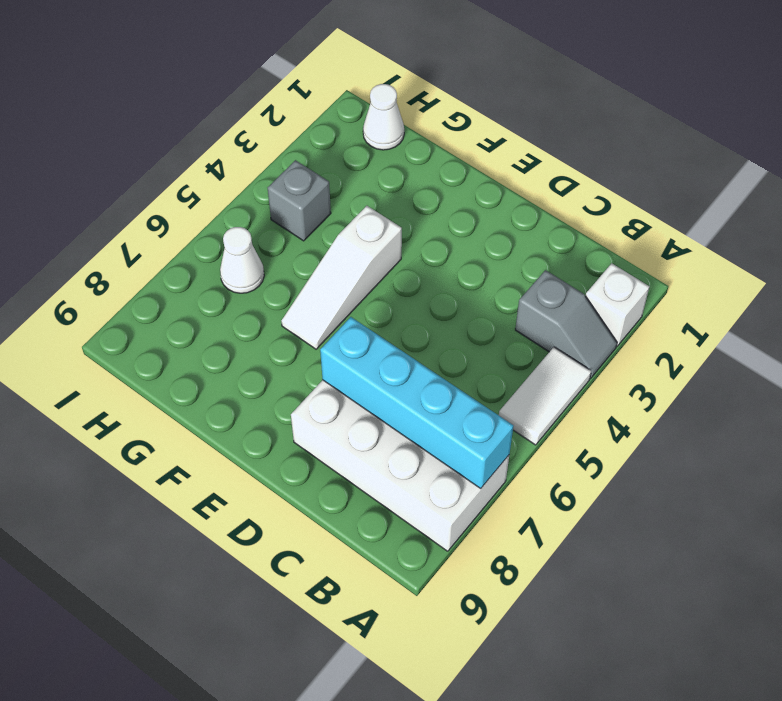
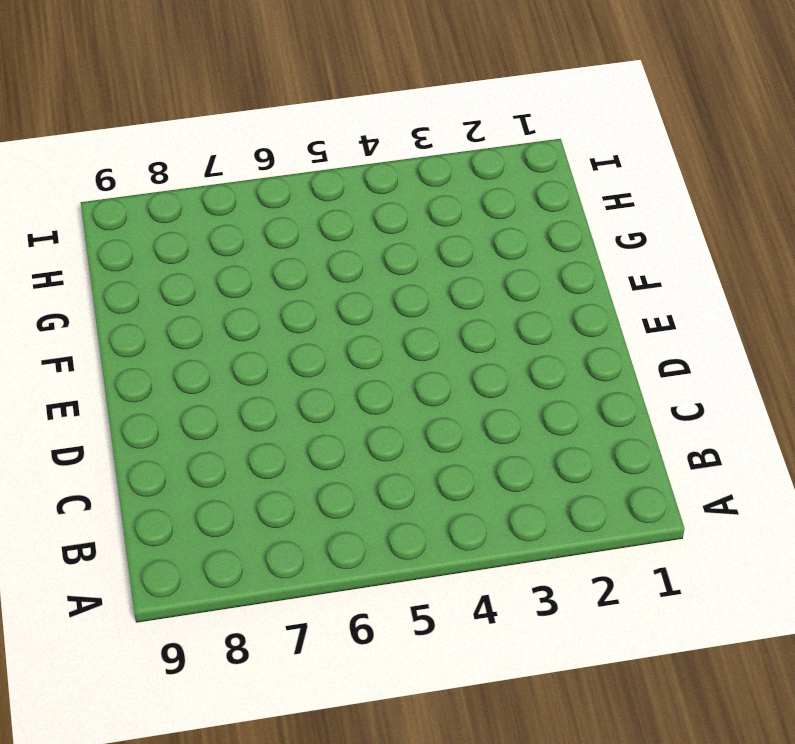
none -> white 1x1 brick [586,263,650,346]
none -> grey 1x2 slope [515,270,617,378]

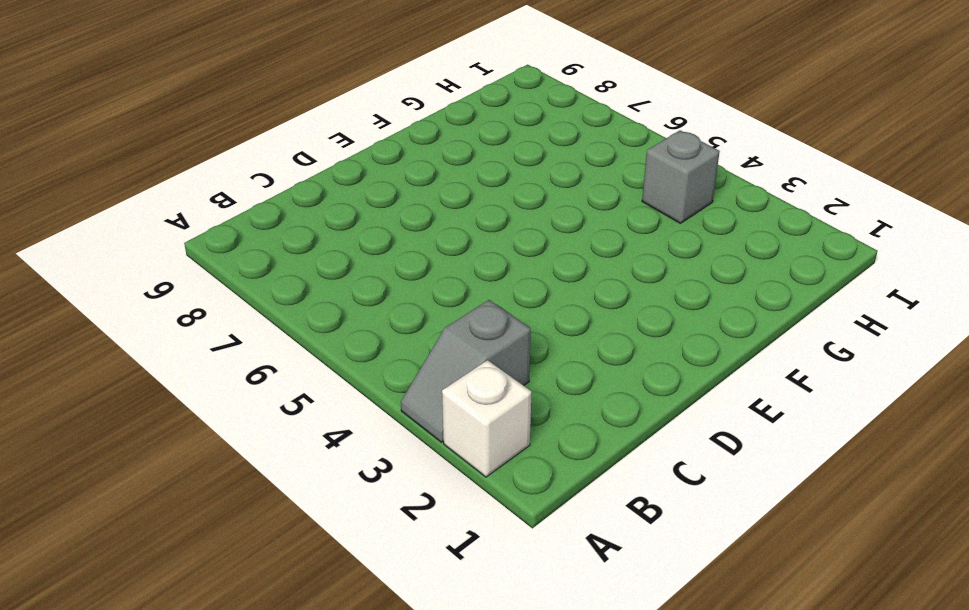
none -> white 1x2 tile [499,347,591,445]
none -> white 2x4 brick [291,380,509,551]

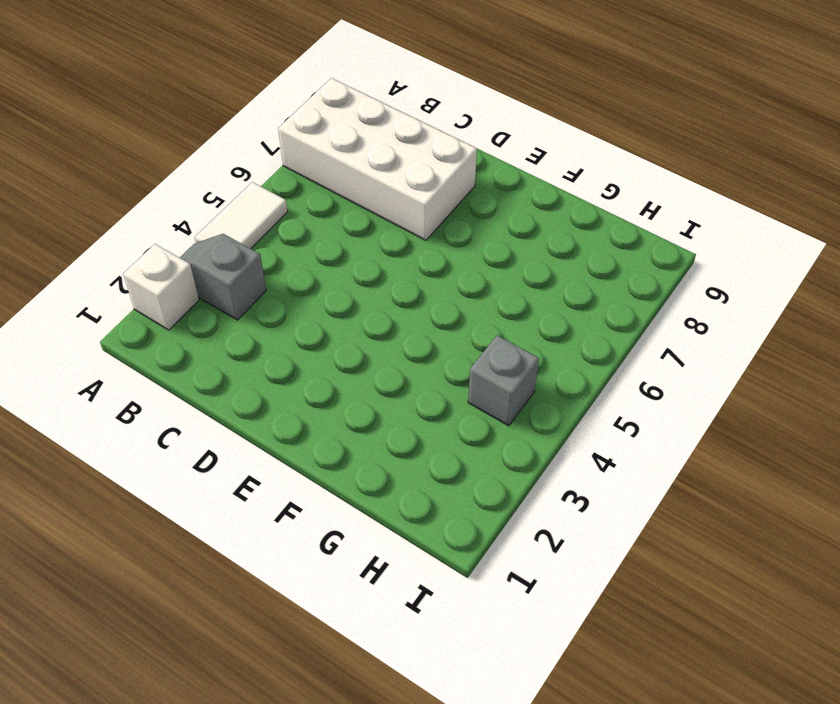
none -> white 1x3 slope [281,206,402,349]
none -> white 1x1 cone [363,84,404,150]

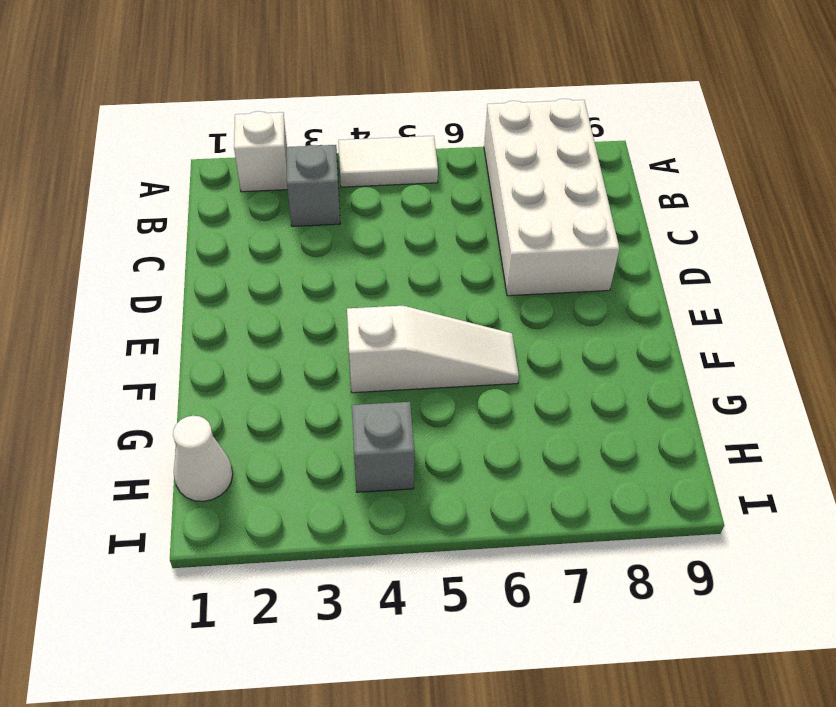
none -> white 1x1 cone [220,227,264,293]
none -> cyan 1x4 brick [320,317,513,488]

